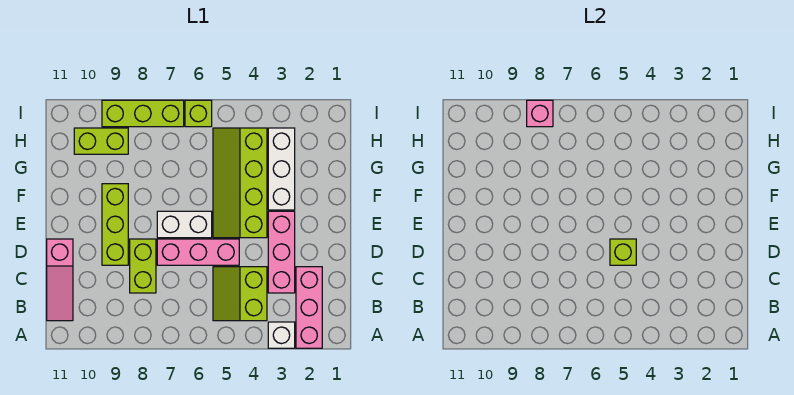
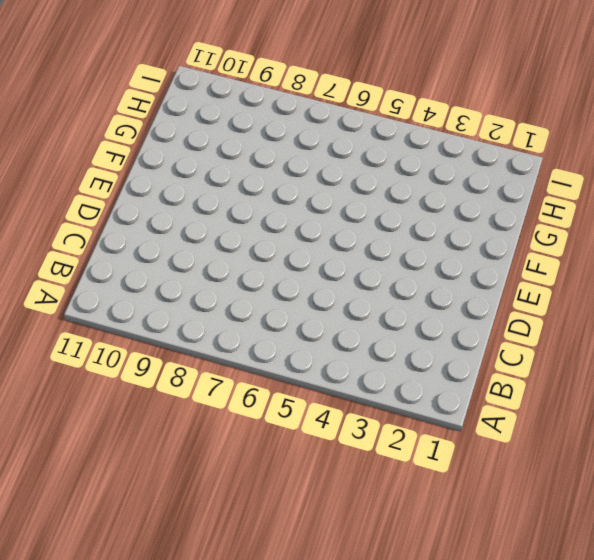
none -> pink 1x3 brick [296,267,322,348]
none -> white 1x1 brick [268,322,295,348]
none -> lime 2x2 slope [213,267,267,321]

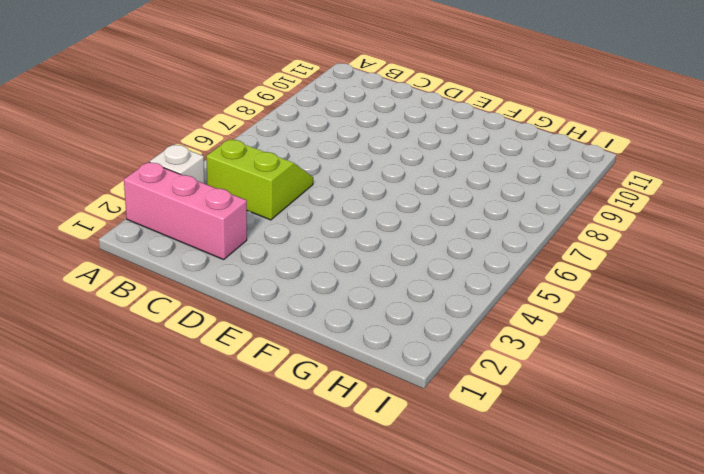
none -> pink 1x3 slope [47,239,73,321]
none -> pink 1x3 brick [268,211,295,293]
none -> lime 1x2 brick [130,239,156,293]

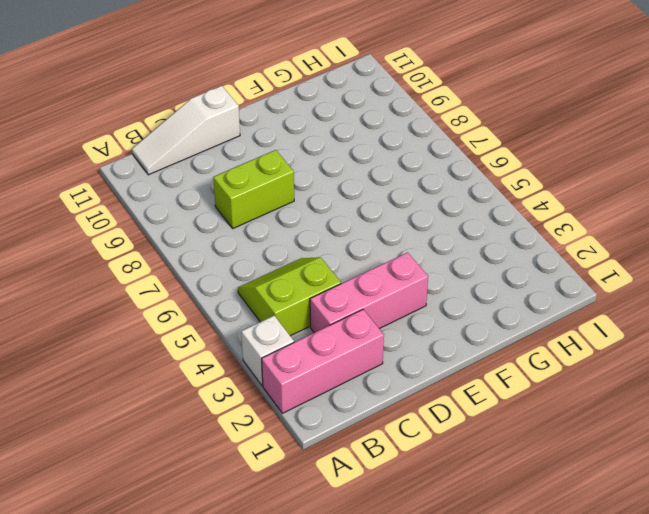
white 1x3 slope [132,86,240,175] -> pink 1x3 slope [47,239,73,321]
none -> pink 1x3 brick [157,239,239,265]
none -> lime 1x3 brick [102,184,128,265]
none -> lime 2x4 slope [213,128,267,238]

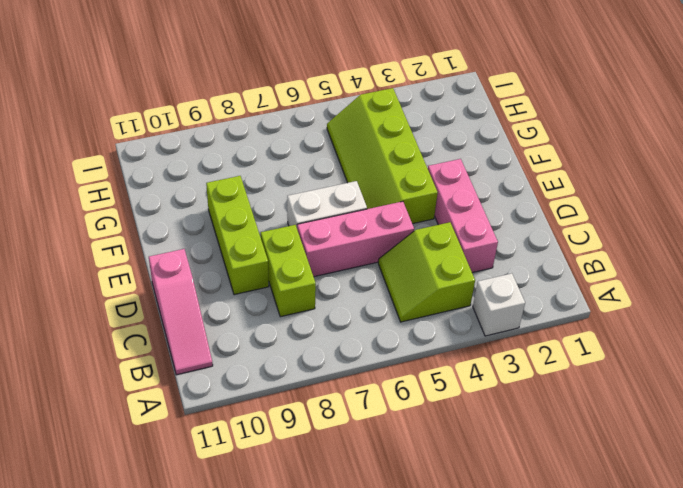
none -> pink 1x3 brick [296,267,322,348]
none -> white 1x3 brick [268,128,295,210]
none -> lime 1x2 brick [74,128,128,154]

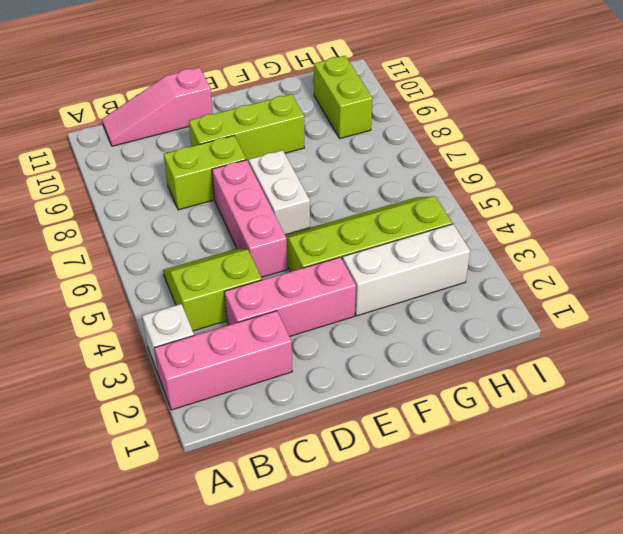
none -> lime 1x1 brick [185,100,212,127]
none -> lime 1x3 brick [102,100,184,127]
none -> lime 1x1 brick [610,239,636,265]

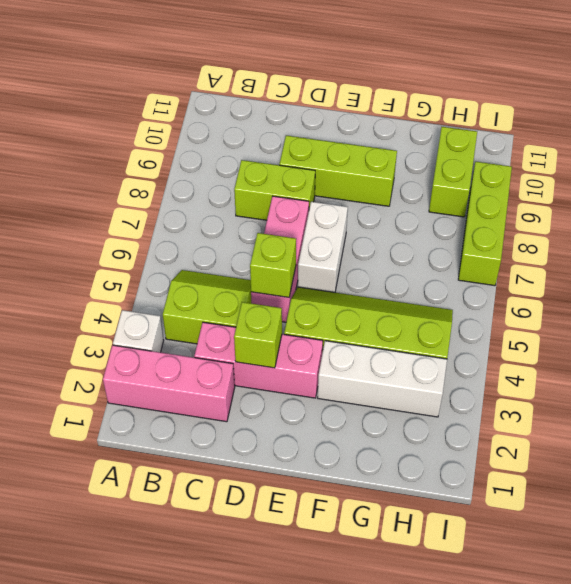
lime 1x1 brick [234,302,282,368] -> lime 1x1 brick moved to [185,100,212,127]
none -> pink 1x3 slope [47,239,73,321]
none -> pink 1x1 brick [527,100,553,127]

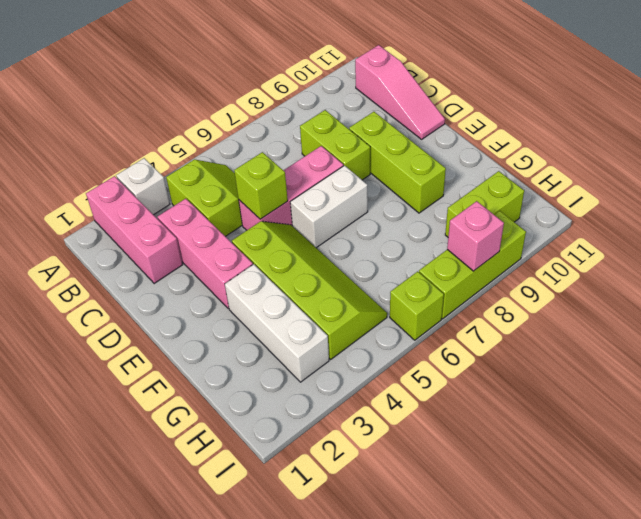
pink 1x3 slope [355,45,445,139] -> pink 1x3 slope turned to [47,239,73,321]

